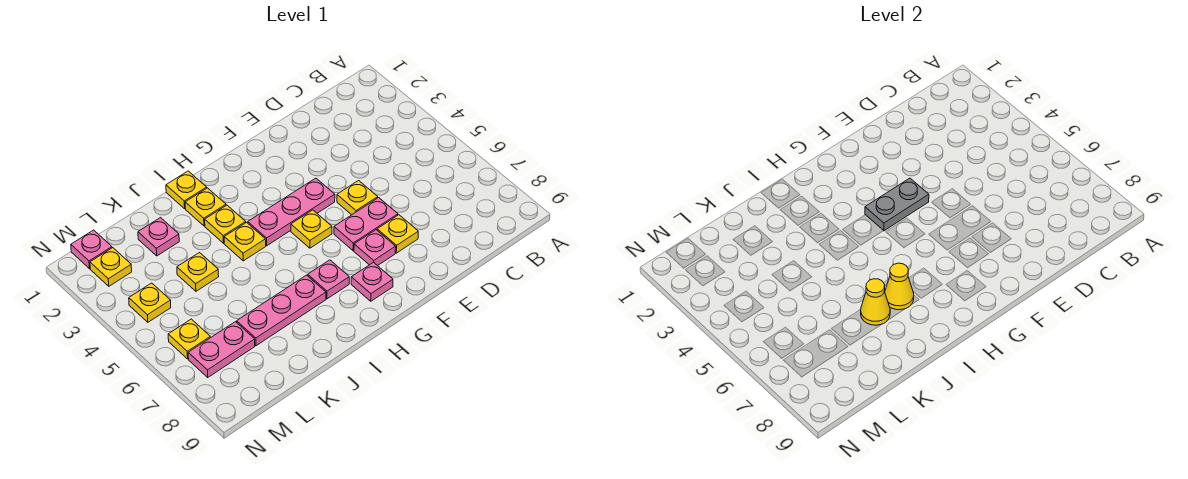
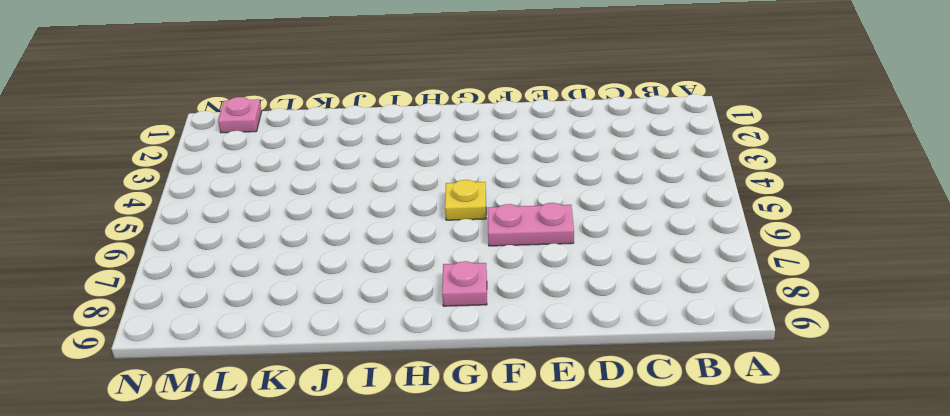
none -> yellow 1x1 plate [337,181,378,215]
none -> yellow 1x1 plate [377,215,418,253]
none -> pink 1x3 plate [248,178,335,246]

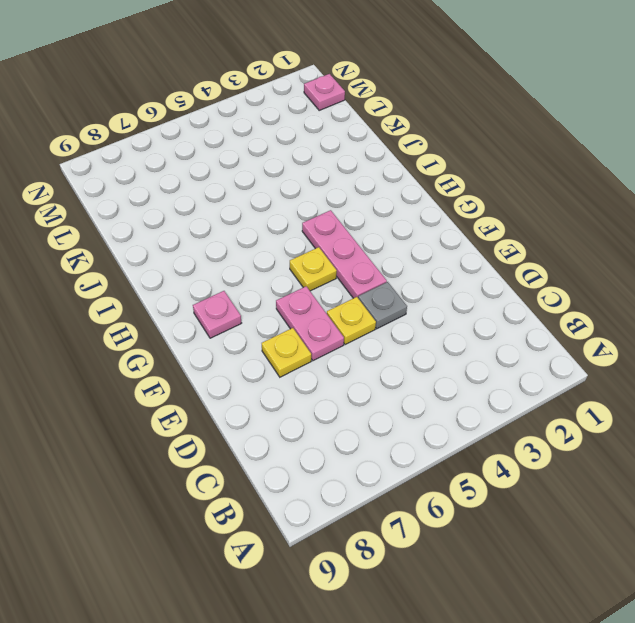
grey 1x1 plate [358,282,407,329] -> none
none -> pink 1x1 plate [354,230,396,266]
none -> pink 1x1 plate [308,260,349,299]
none -> yellow 1x1 plate [166,171,207,209]

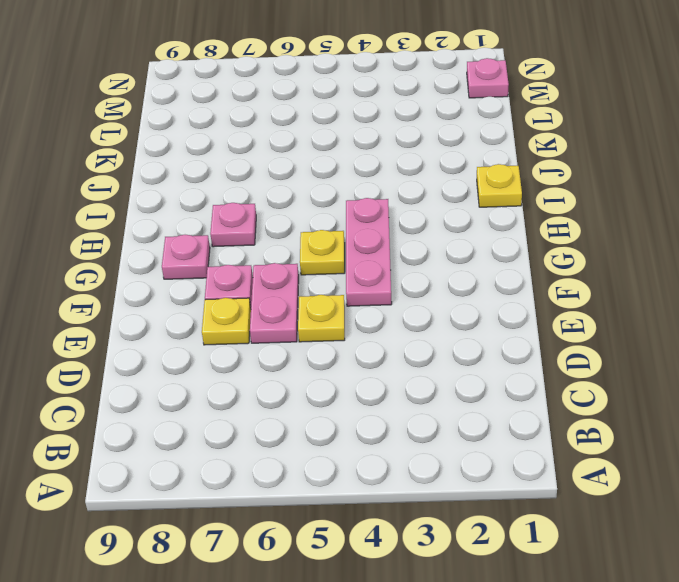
none -> yellow 1x1 plate [185,188,226,226]
none -> yellow 1x1 plate [205,205,246,243]
none -> yellow 1x1 plate [224,222,266,261]

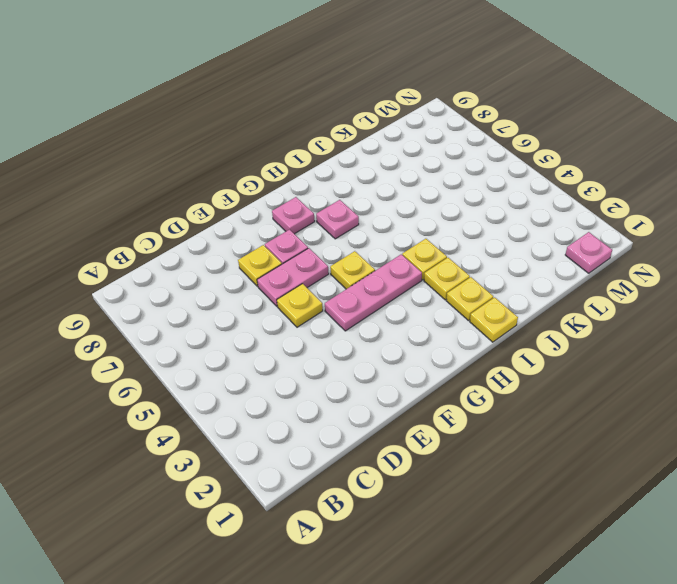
none -> pink 1x3 plate [237,275,326,346]
none -> pink 1x1 plate [138,218,179,256]
none -> yellow 1x1 plate [177,253,219,291]

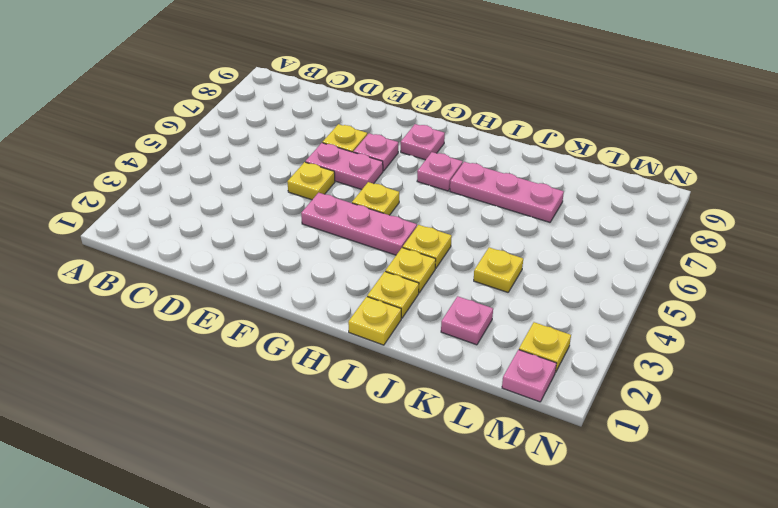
none -> pink 1x2 plate [188,322,255,377]
none -> yellow 1x1 plate [129,283,171,322]
none -> yellow 1x1 plate [168,319,210,359]

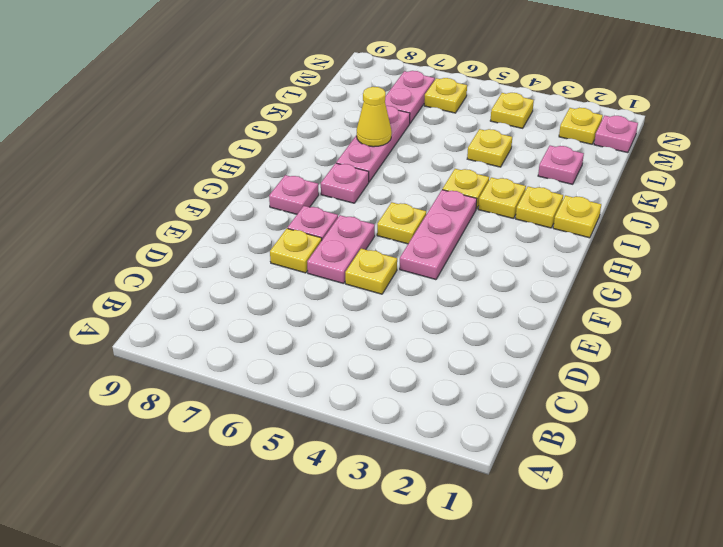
none -> grey 1x2 plate [865,178,929,231]
none -> yellow 1x1 cone [885,263,914,310]

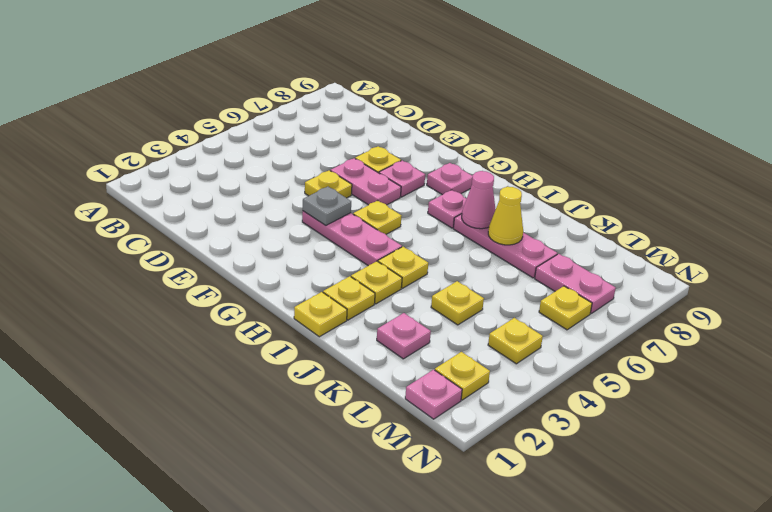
grey 1x1 plate [303,187,351,226] -> grey 1x2 plate [865,178,929,231]
pink 1x1 cone [462,171,496,229] -> yellow 1x1 cone [885,263,914,310]

